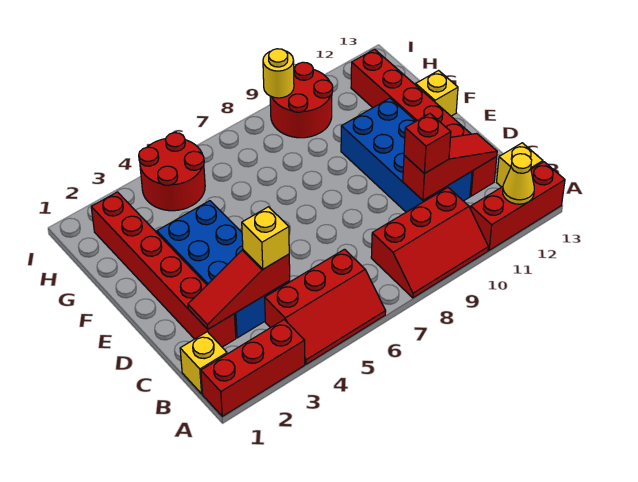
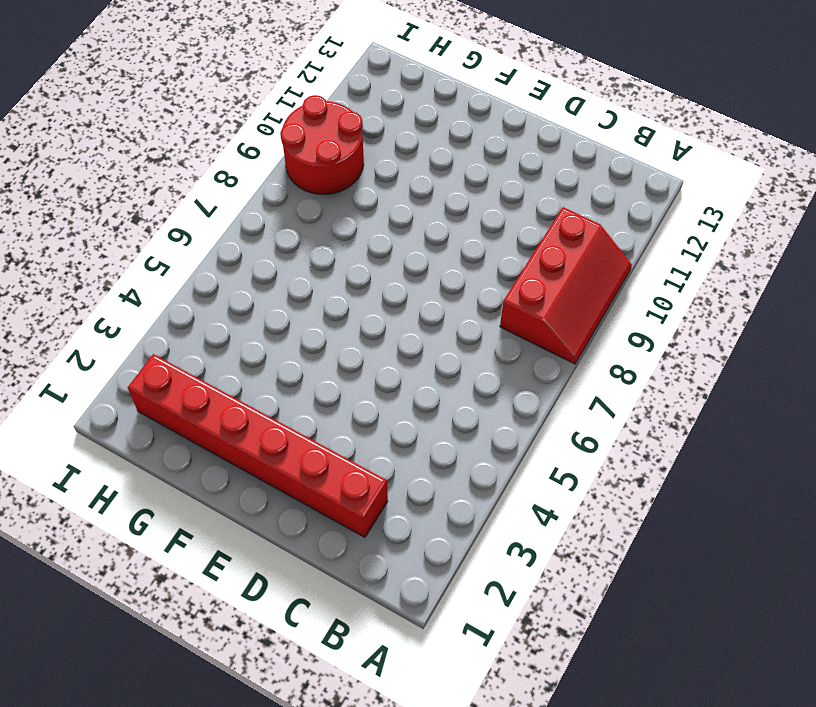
none -> red 1x3 brick [201,320,305,416]
none -> red 2x3 slope [265,249,386,364]
none -> red 1x3 brick [471,162,565,250]

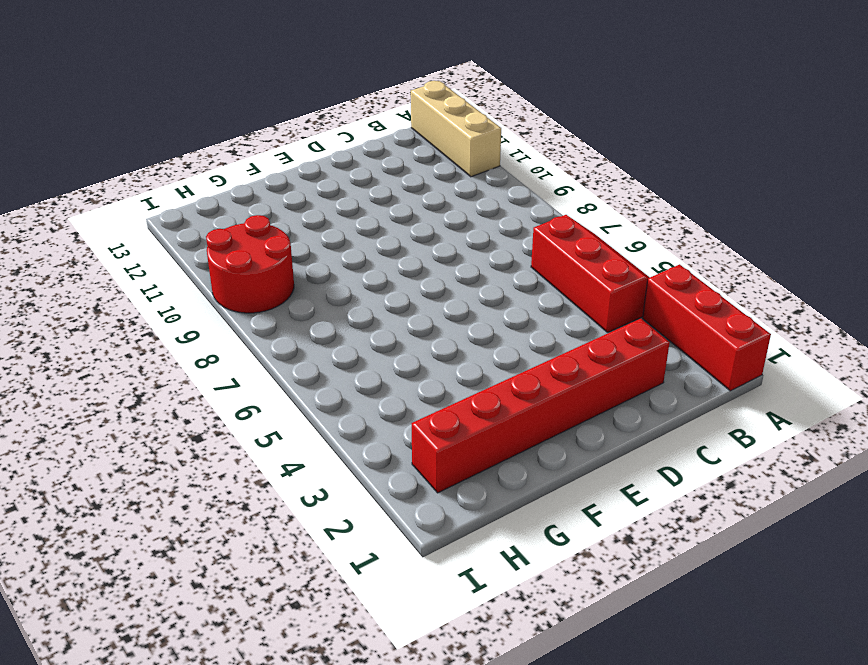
tan 1x3 brick [411,81,501,177] -> red 1x3 brick [471,162,565,250]
none -> red 2x3 slope [371,188,488,298]
none -> yellow 1x1 brick [180,332,227,394]
none -> yellow 1x1 brick [497,143,543,187]

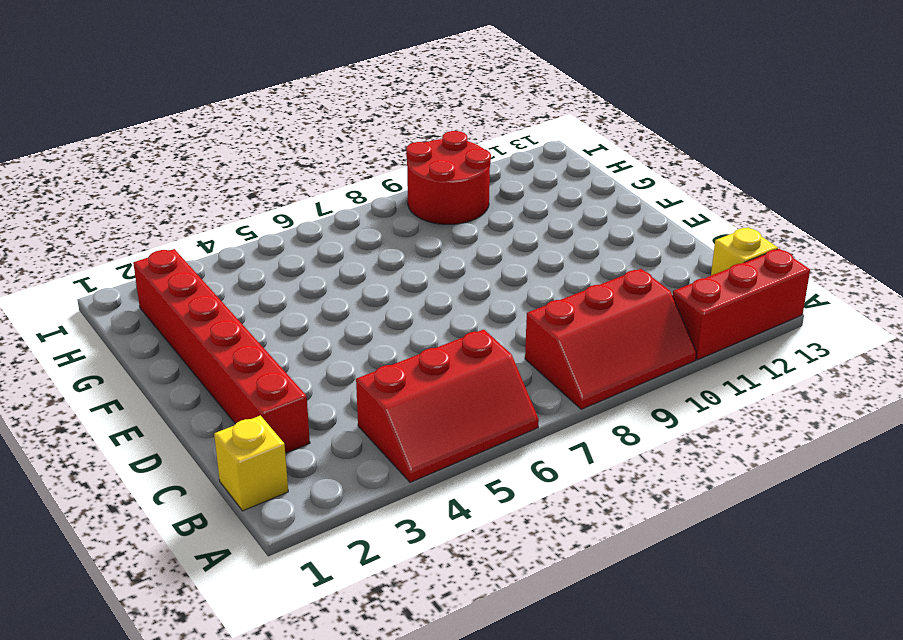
none -> red 1x3 brick [201,320,305,416]
none -> blue 2x4 brick [157,201,290,338]
none -> blue 2x4 brick [341,98,472,212]

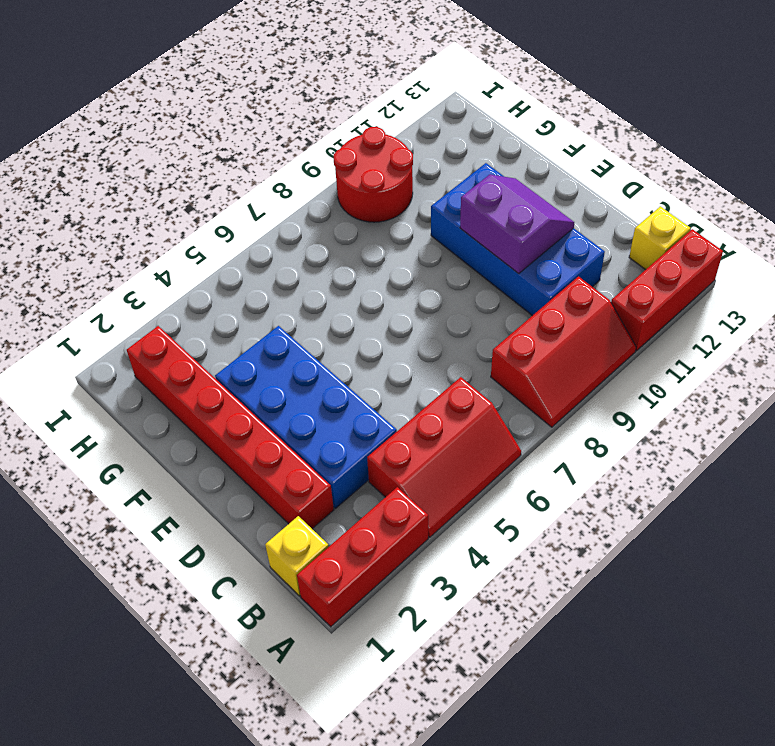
purple 2x2 slope [460,175,574,274] -> none
none -> red 1x6 brick [351,49,497,196]
none -> yellow 1x1 brick [416,71,458,116]
none -> red 2x2 round brick [139,133,205,211]

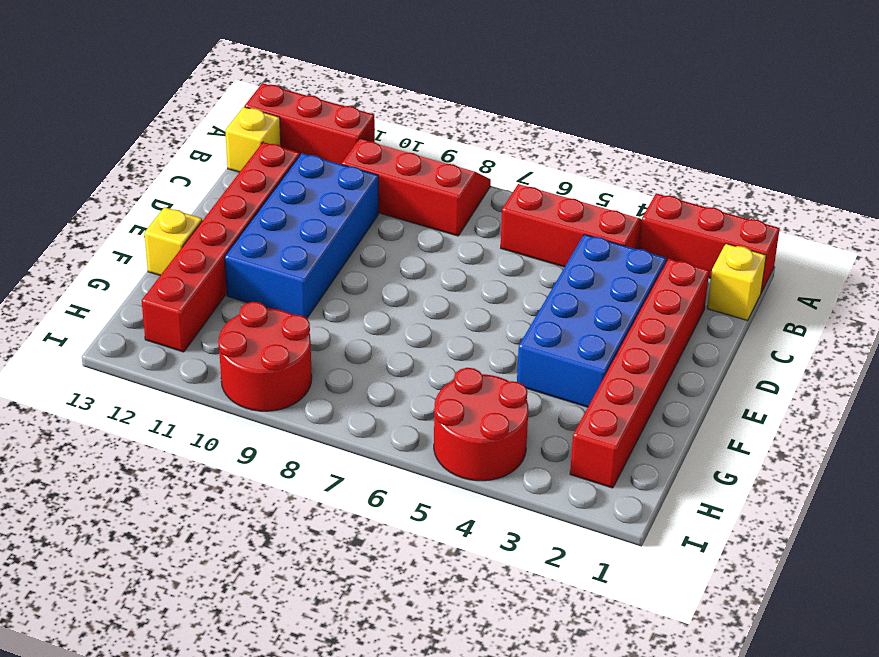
none -> yellow 1x1 cone [503,154,534,204]
none -> red 1x3 slope [188,250,290,329]
none -> red 1x3 slope [403,133,497,200]

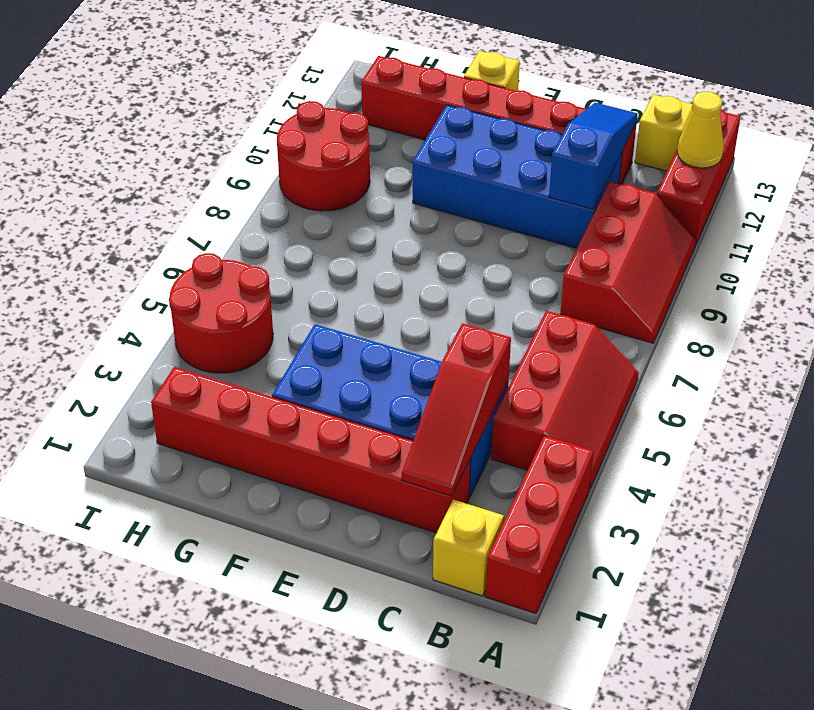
blue 1x3 slope [549,103,638,209] -> red 1x3 slope [403,133,497,200]
none -> yellow 1x1 round brick [263,49,294,98]
none -> yellow 1x1 brick [242,207,289,269]
none -> red 1x1 brick [404,114,451,174]

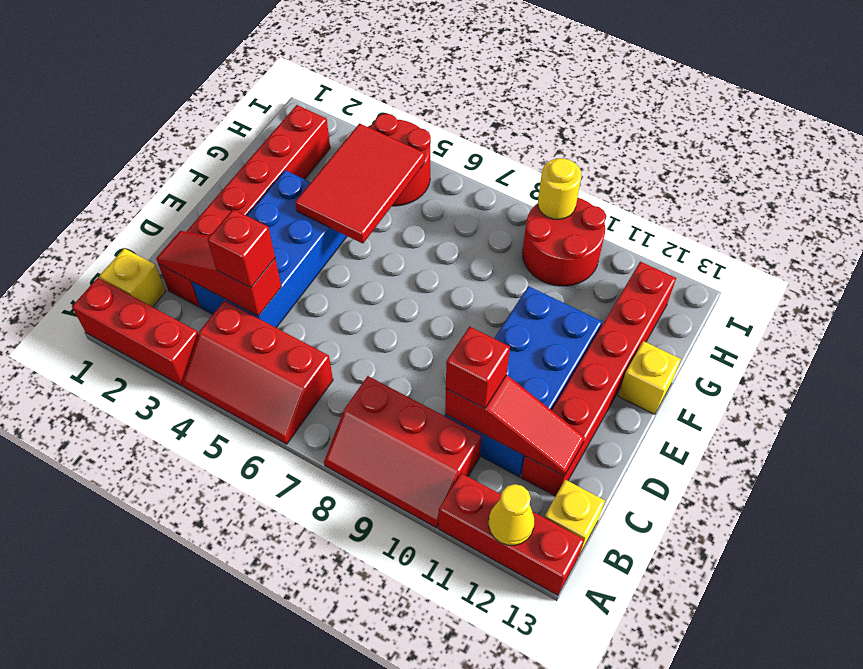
red 1x1 brick [207,209,275,288] -> yellow 1x1 brick [242,207,289,269]
red 2x3 tile [295,124,425,243] -> none

